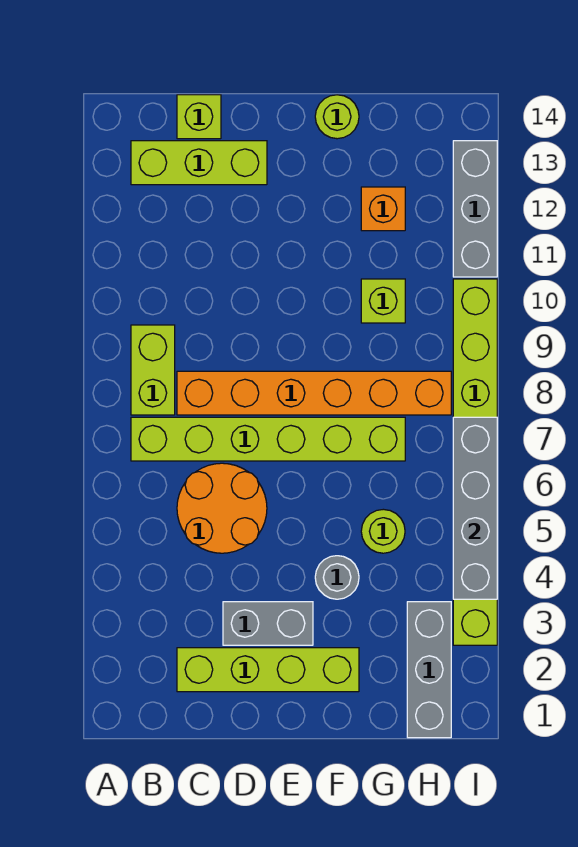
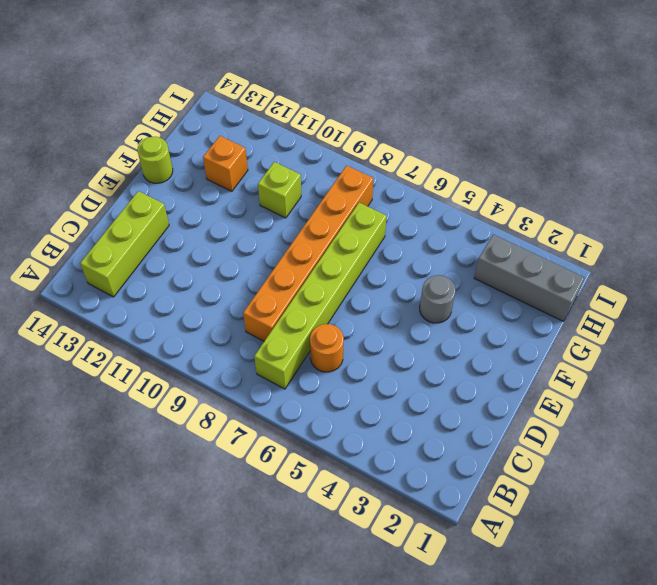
orange 1x1 round brick [310,324,344,372] -> orange 2x2 round brick [177,463,267,553]
none -> lime 1x2 brick [131,325,175,415]
none -> lime 1x4 brick [177,648,359,692]
none -> lime 1x1 brick [177,95,221,139]

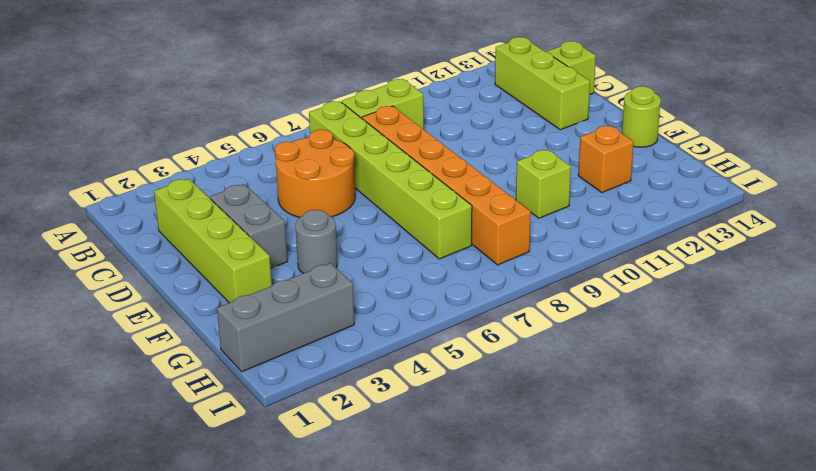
none -> lime 1x1 round brick [361,509,405,553]
none -> lime 1x8 brick [453,279,497,645]
none -> grey 1x3 brick [453,141,497,277]

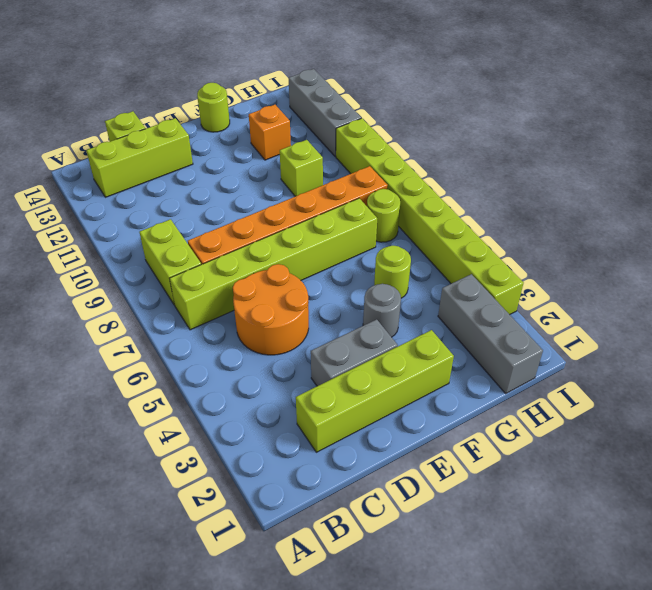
lime 1x1 round brick [367,189,400,242] -> none
none -> grey 1x4 brick [453,417,497,599]

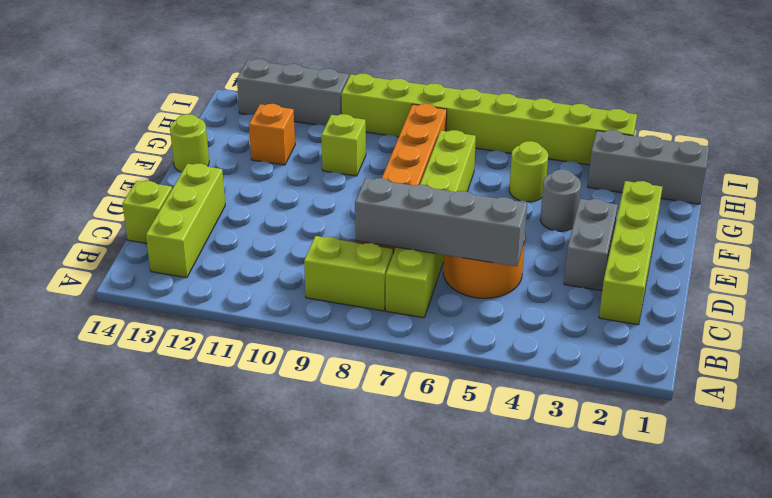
grey 1x4 brick [355,178,527,266] -> grey 1x4 brick moved to [453,417,497,599]

